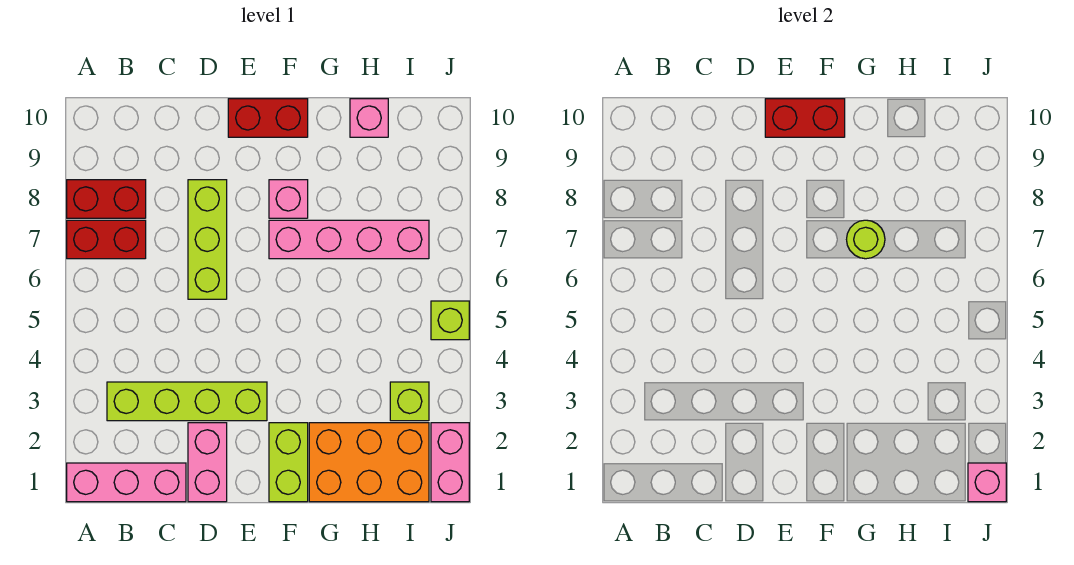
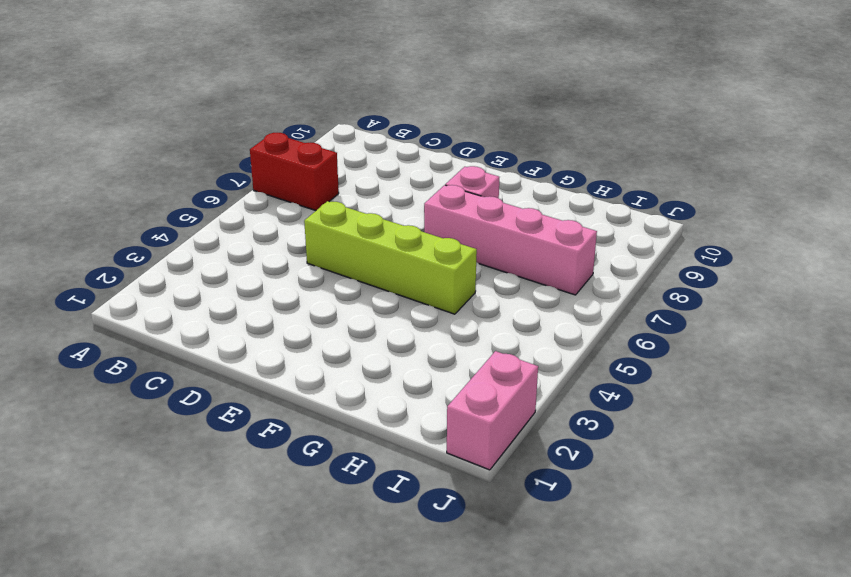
lime 1x4 brick [304,201,477,314] -> lime 1x4 brick moved to [107,382,267,421]
none -> pink 1x3 brick [67,463,186,502]
none -> red 1x2 brick [67,180,146,218]
none -> pink 1x2 brick [188,423,227,502]

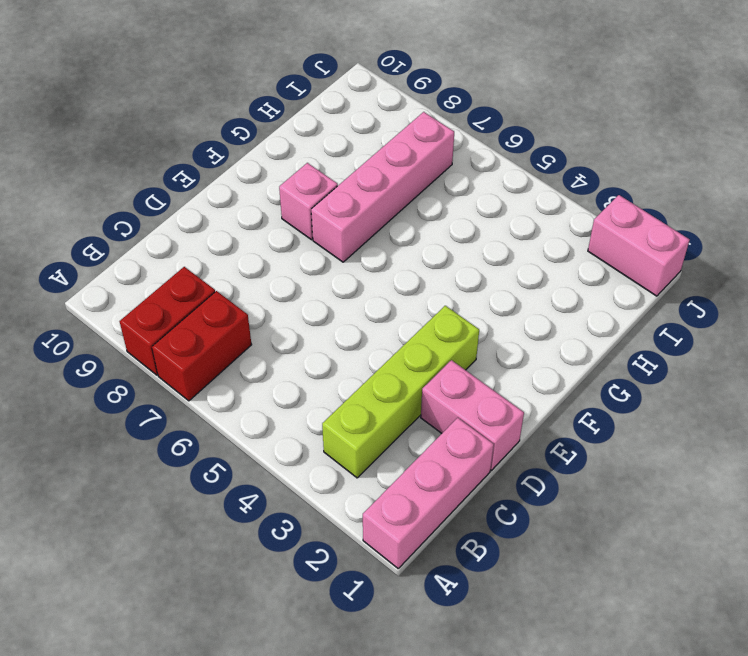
none -> lime 1x3 brick [188,180,227,299]
none -> red 1x2 brick [228,99,308,137]
none -> lime 1x2 brick [269,423,308,502]

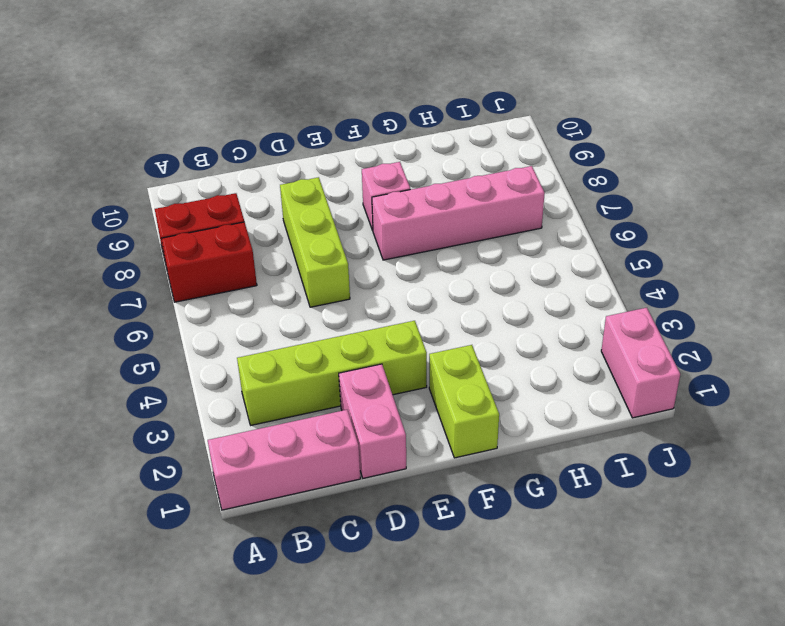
none -> red 1x2 brick [228,99,308,137]
none -> orange 2x3 brick [309,423,429,502]
none -> pink 1x1 brick [350,99,388,137]

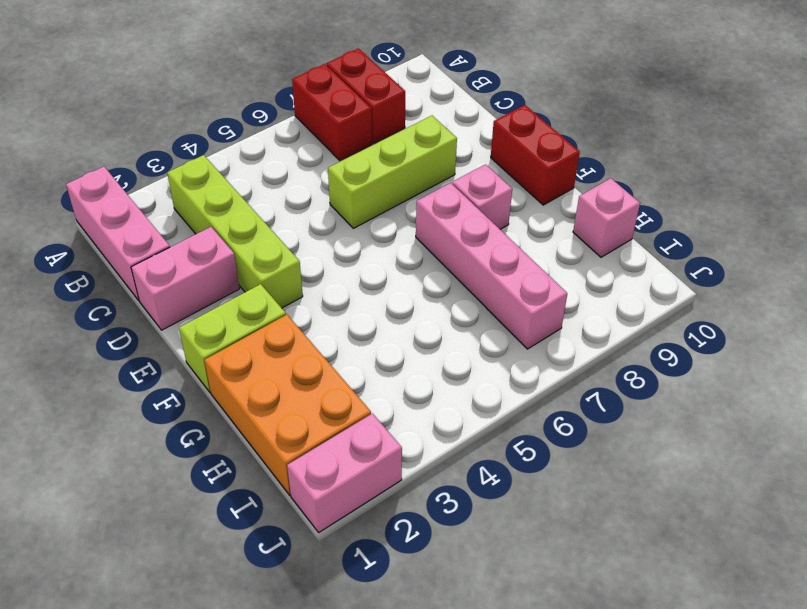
none -> lime 1x1 brick [390,382,429,421]
none -> lime 1x1 brick [431,301,469,340]
none -> red 1x2 brick [765,99,845,137]

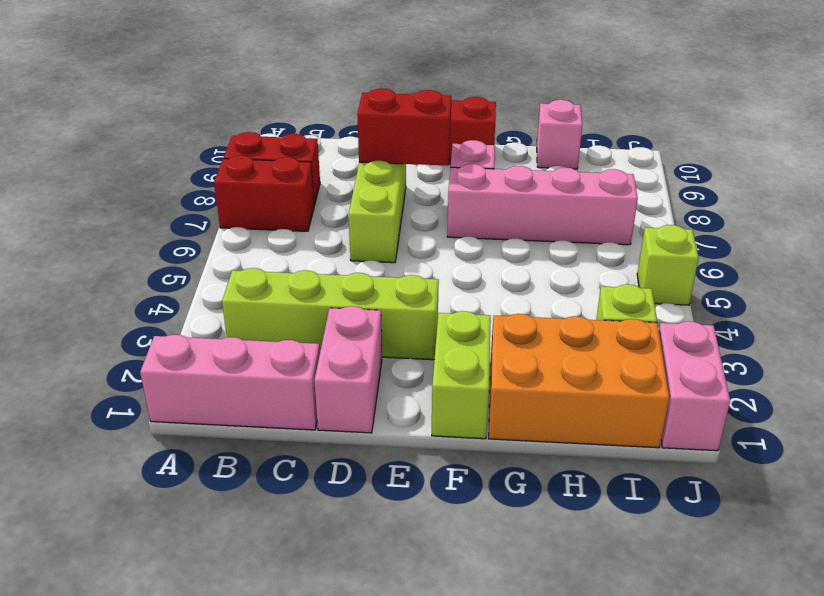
red 1x2 brick [357,88,451,166] -> red 1x2 brick moved to [765,99,845,137]
none -> lime 1x1 round brick [847,220,885,259]
none -> pink 1x1 brick [968,463,1006,502]

